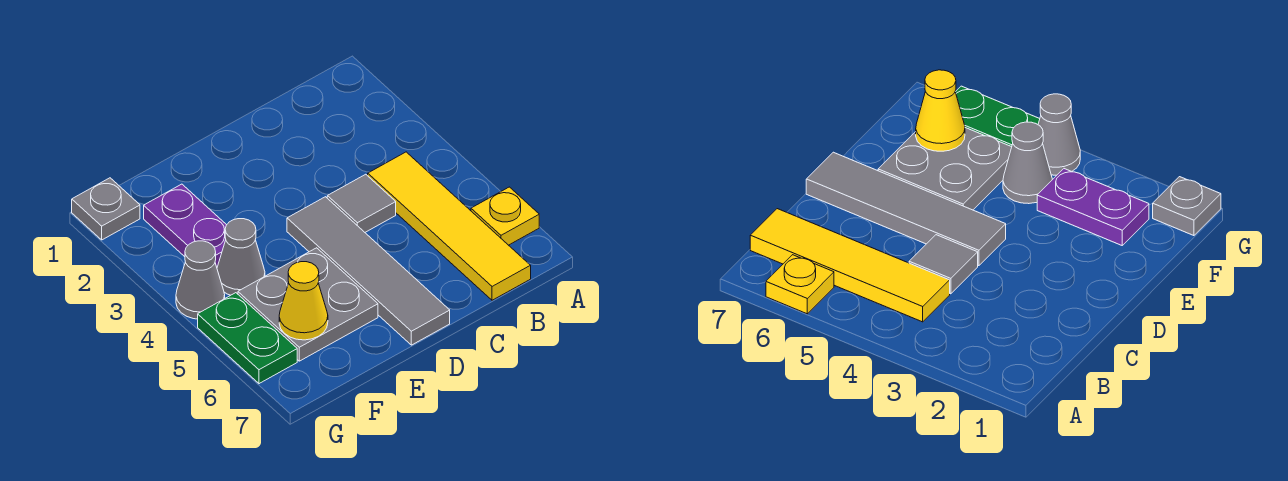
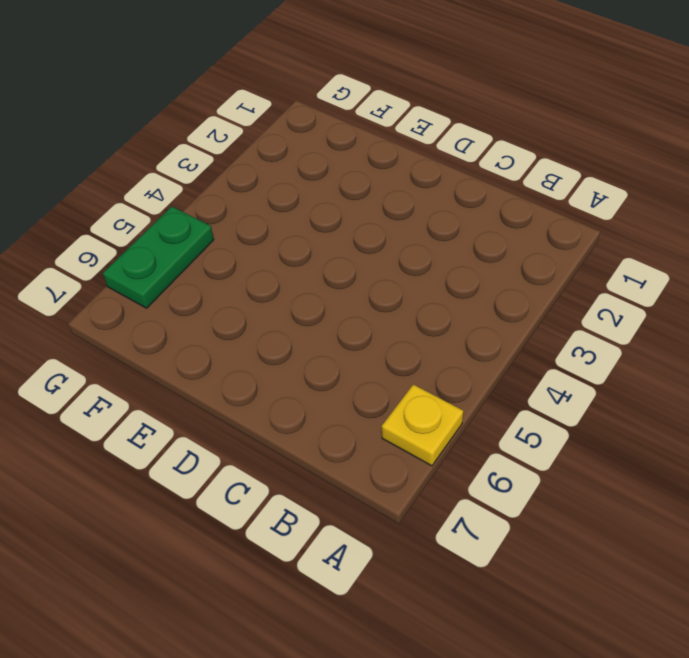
none -> yellow 1x4 tile [368,152,531,300]
none -> grey 1x1 tile [327,174,396,232]

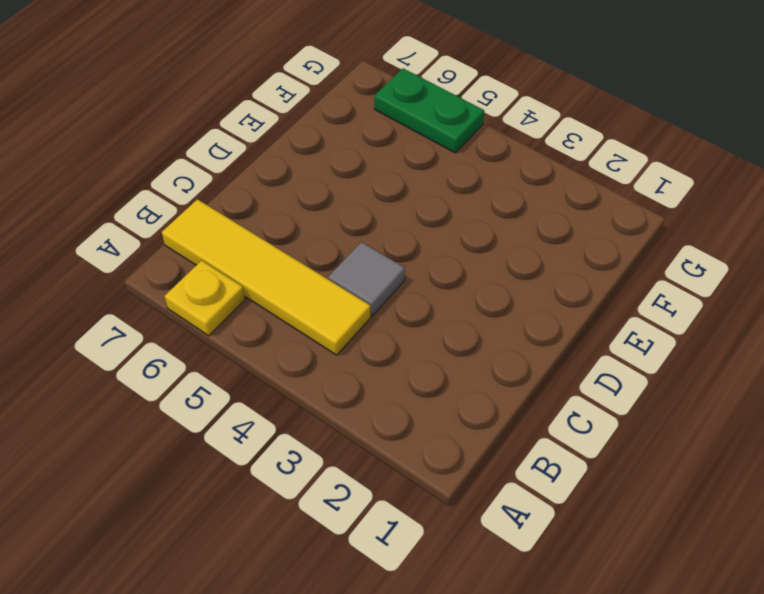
none -> grey 1x4 tile [287,197,450,345]
none -> grey 2x2 plate [238,248,378,361]

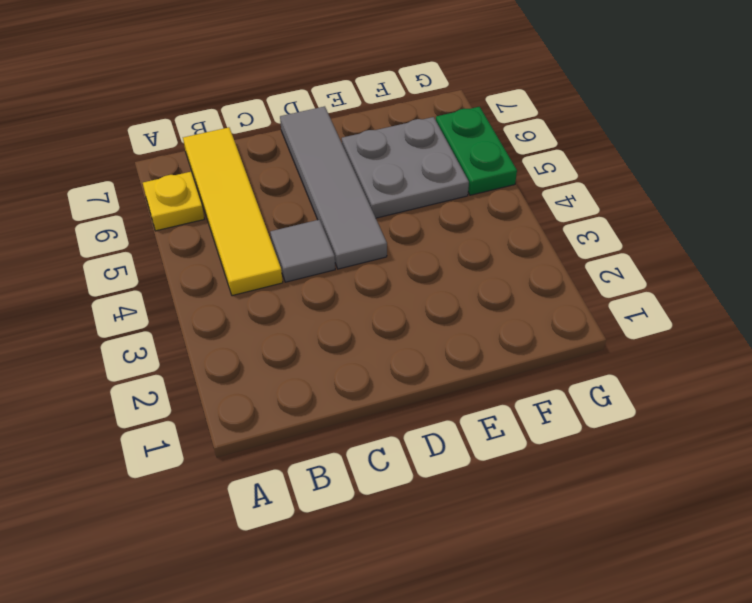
none -> purple 1x2 plate [144,184,226,267]
none -> grey 1x1 cone [217,219,265,295]

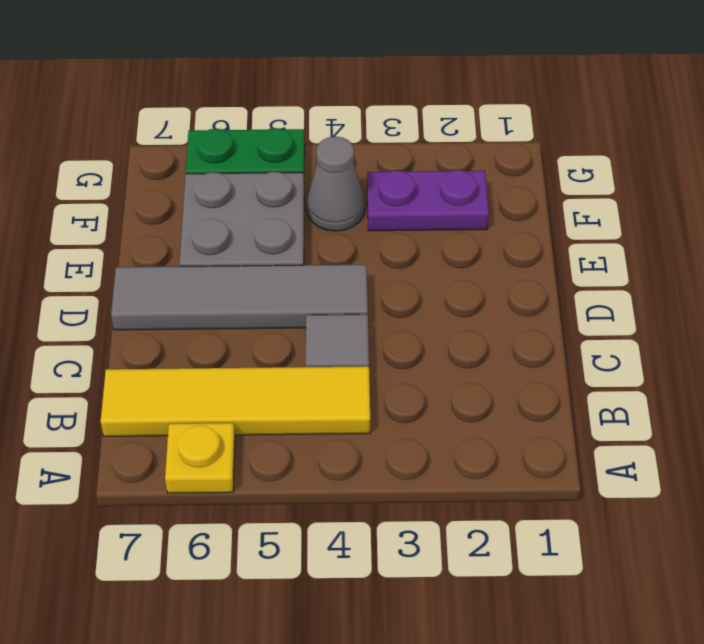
none -> grey 1x1 plate [72,178,140,240]
none -> grey 1x1 cone [176,241,225,319]

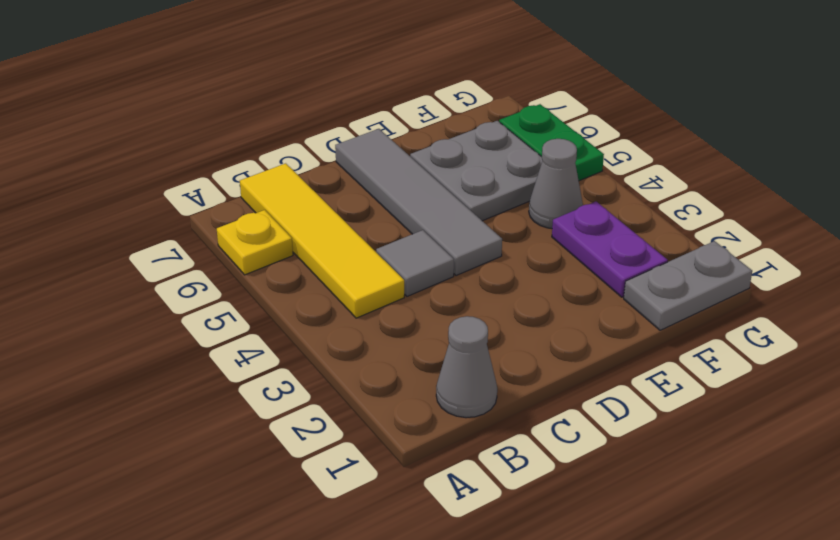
grey 1x1 cone [436,316,497,418] -> grey 1x1 cone moved to [176,241,225,319]
grey 1x2 plate [624,241,752,330] -> grey 1x1 plate [72,178,140,240]
none -> yellow 1x1 cone [279,262,328,340]

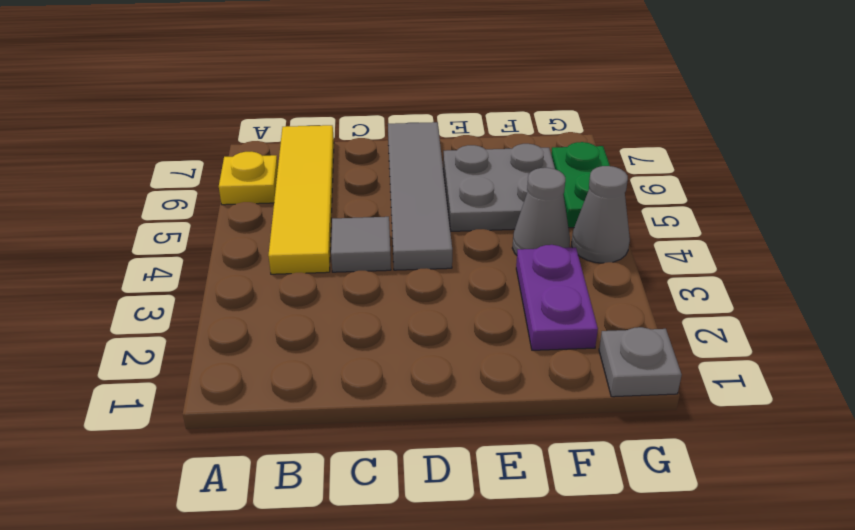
none -> yellow 1x1 cone [279,262,328,340]

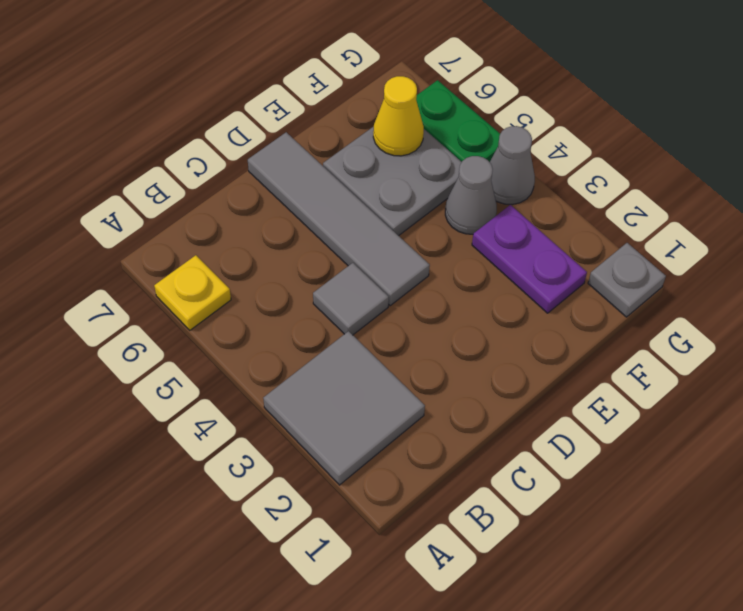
grey 2x2 tile [263,331,425,485] -> none
none -> yellow 1x4 tile [368,152,531,300]

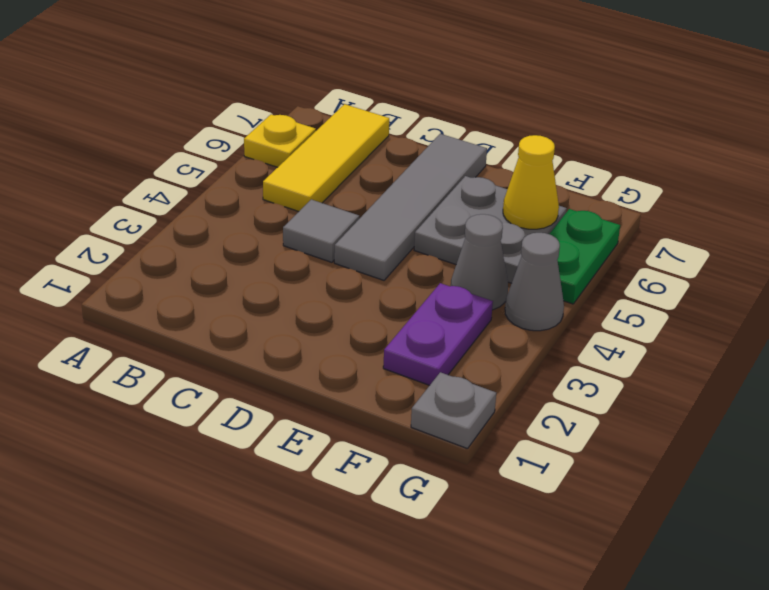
yellow 1x3 tile [263,104,389,212] -> yellow 1x4 tile [368,152,531,300]

